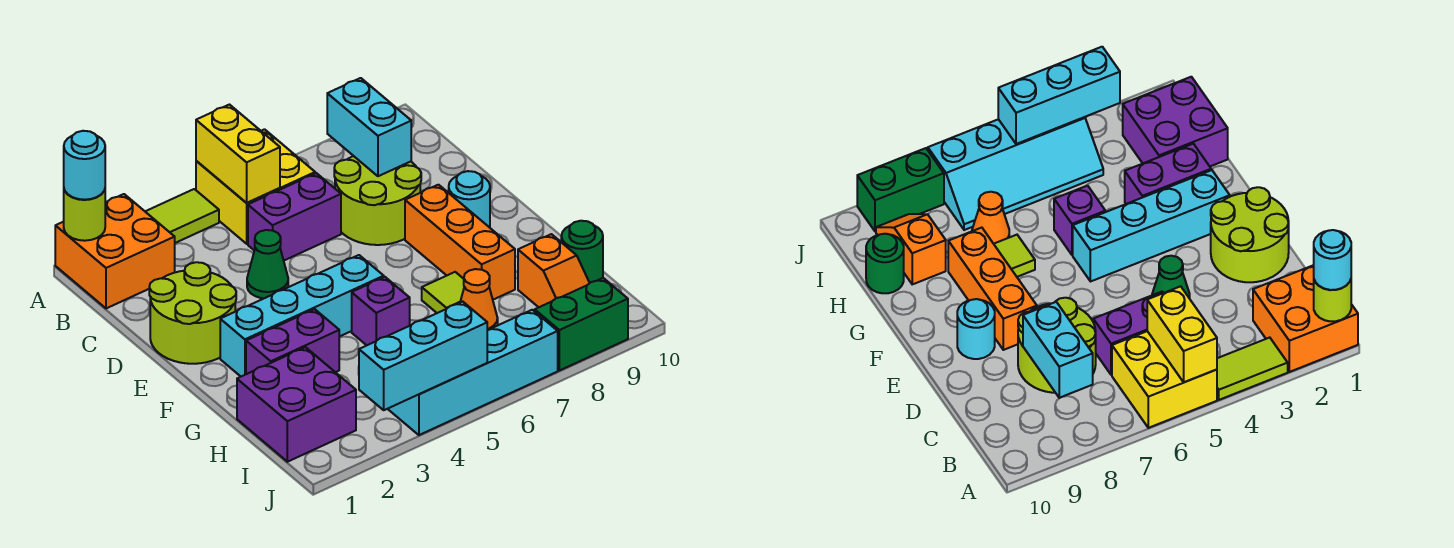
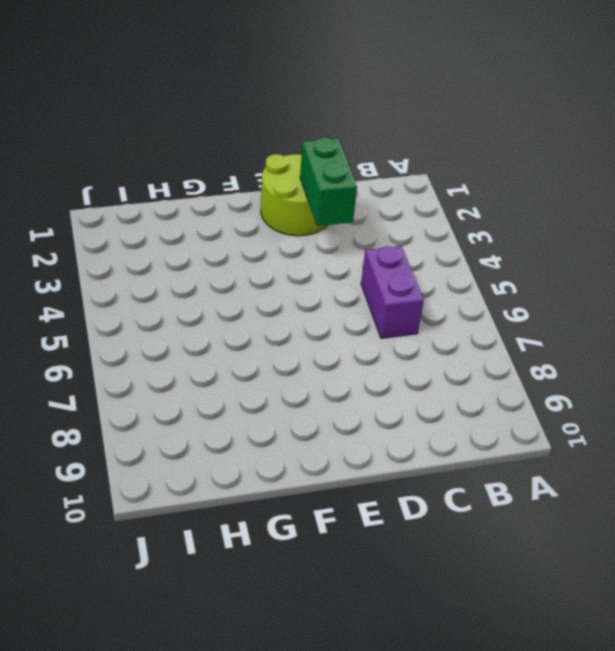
green 1x2 brick [300,138,357,226] -> green 1x2 brick moved to [535,278,628,371]
none -> orange 2x2 brick [55,194,175,308]
none -> lime 1x2 tile [145,189,219,243]
none -> yellow 2x2 brick [196,129,315,244]

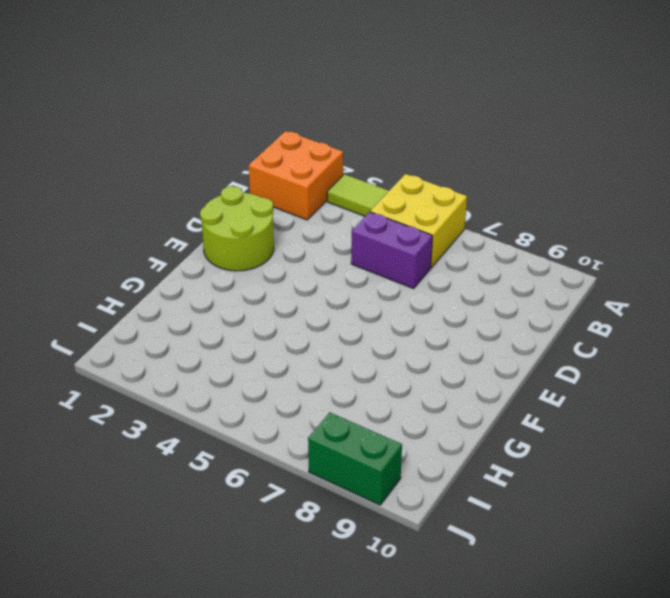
none -> lime 2x2 round brick [334,156,421,245]
none -> green 1x1 cone [247,230,288,298]
none -> orange 1x3 brick [405,185,515,300]

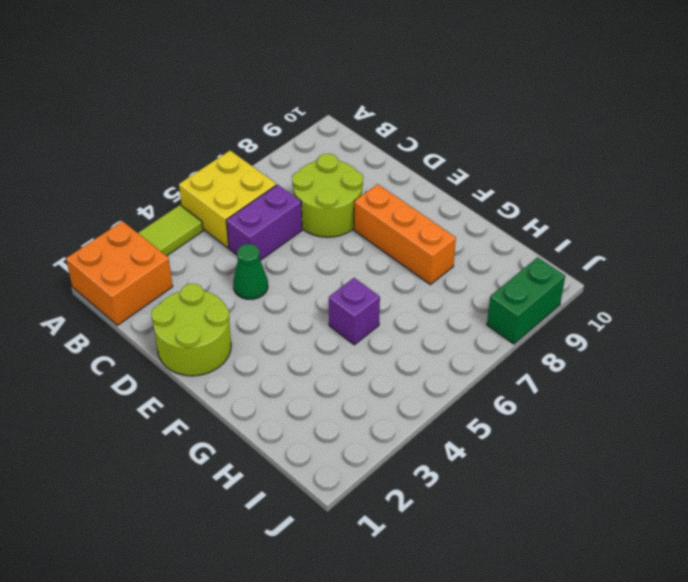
none -> cyan 1x1 round brick [449,171,490,228]
none -> cyan 1x4 brick [220,255,384,376]
none -> purple 1x2 brick [246,309,339,374]

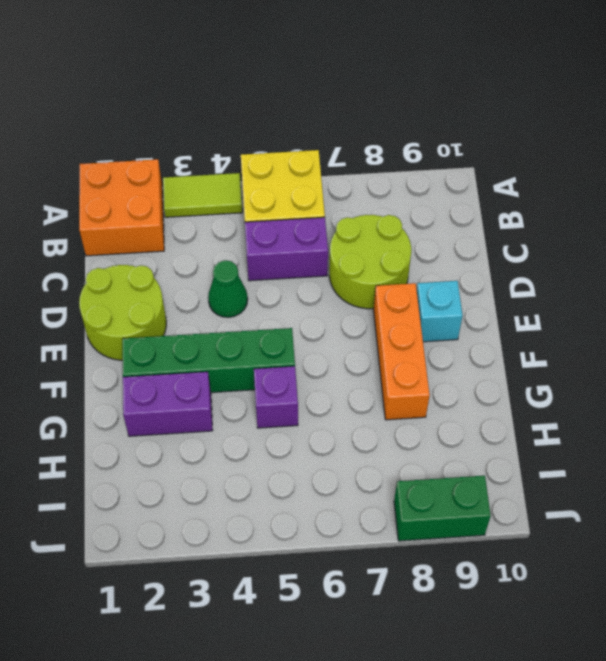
cyan 1x1 brick [417,281,463,342] -> cyan 1x1 round brick [449,171,490,228]
green 1x4 brick [122,328,295,392] -> cyan 1x4 brick [220,255,384,376]
none -> lime 1x1 tile [422,272,464,313]
none -> purple 2x2 brick [237,347,356,462]
none -> orange 1x1 cone [460,269,498,330]

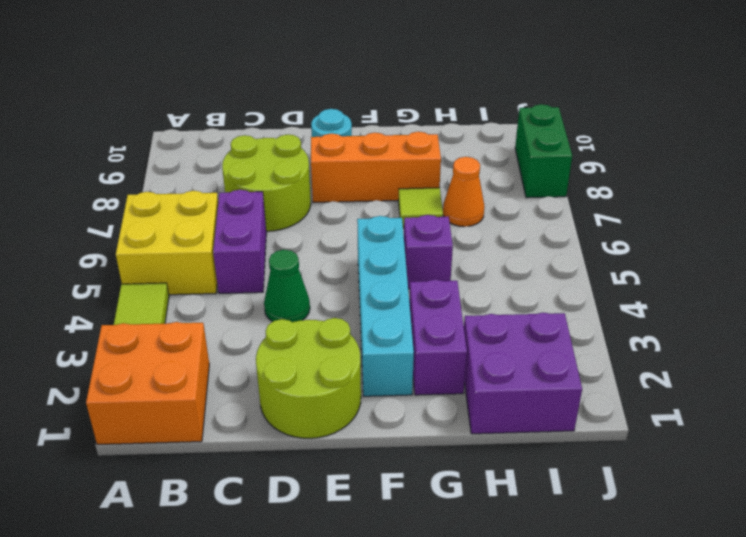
none -> orange 1x2 slope [518,234,589,307]
none -> green 1x1 round brick [561,221,603,283]
none -> cyan 2x4 slope [388,310,558,435]

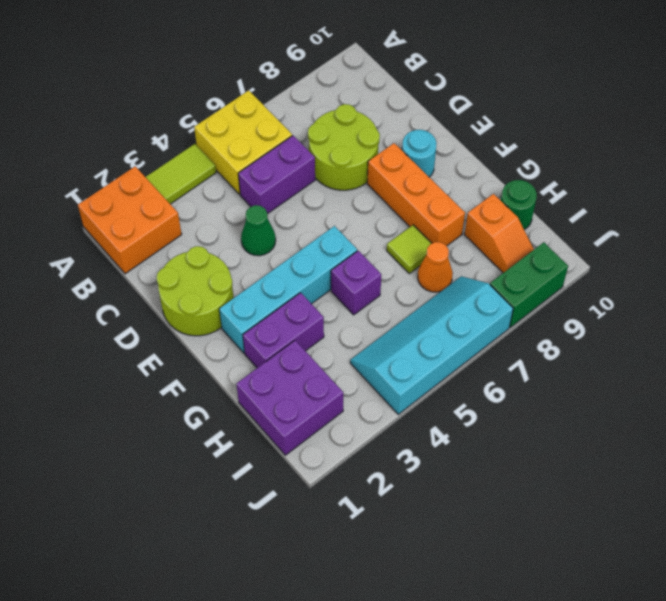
none -> lime 1x1 round brick [64,190,105,241]
none -> yellow 1x2 brick [196,105,280,203]
none -> cyan 1x2 brick [327,78,411,176]

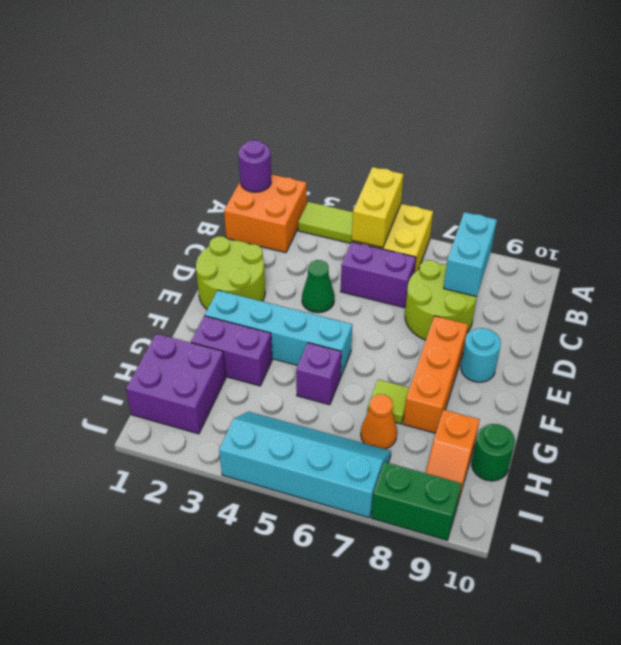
purple 1x1 round brick [239,140,271,192] -> lime 1x1 round brick [64,190,105,241]
none -> cyan 1x3 brick [359,302,487,410]
none -> cyan 1x1 round brick [64,131,105,200]

